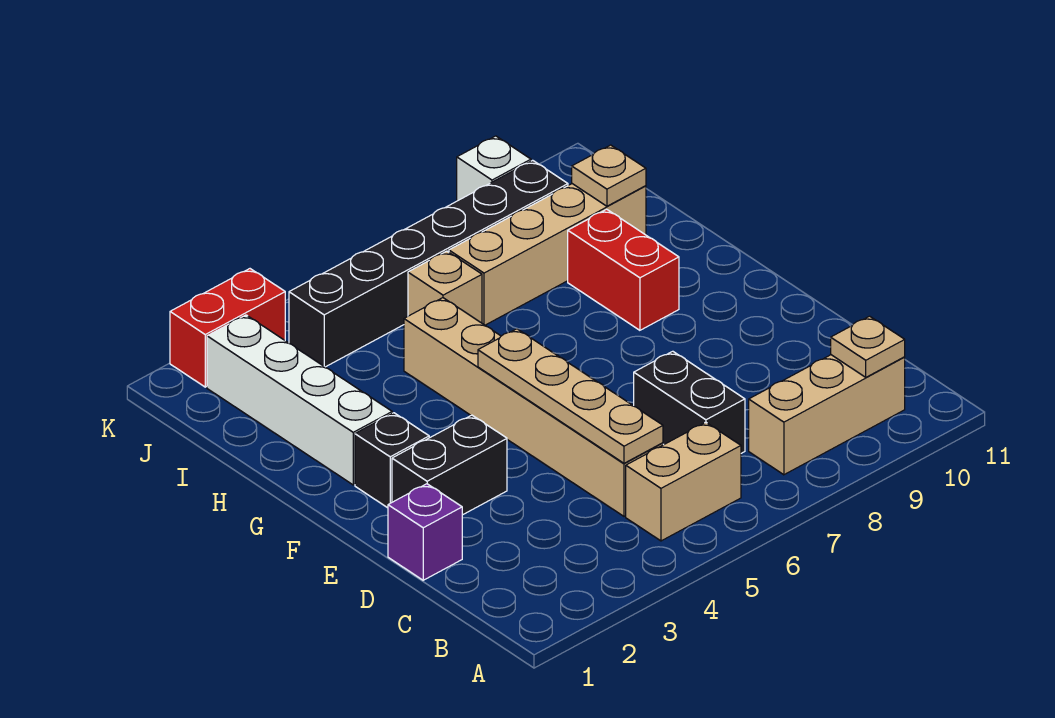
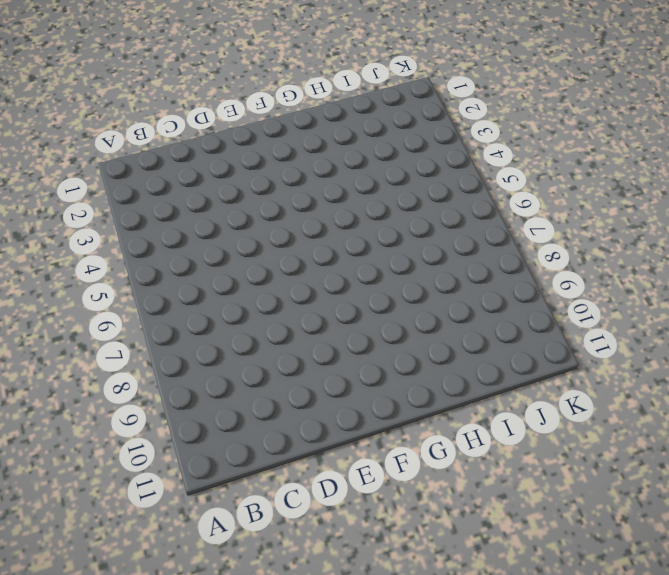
none -> tan 1x2 brick [626,422,741,541]
none -> tan 1x3 brick [749,355,905,475]
none -> tan 1x6 brick [404,298,663,516]

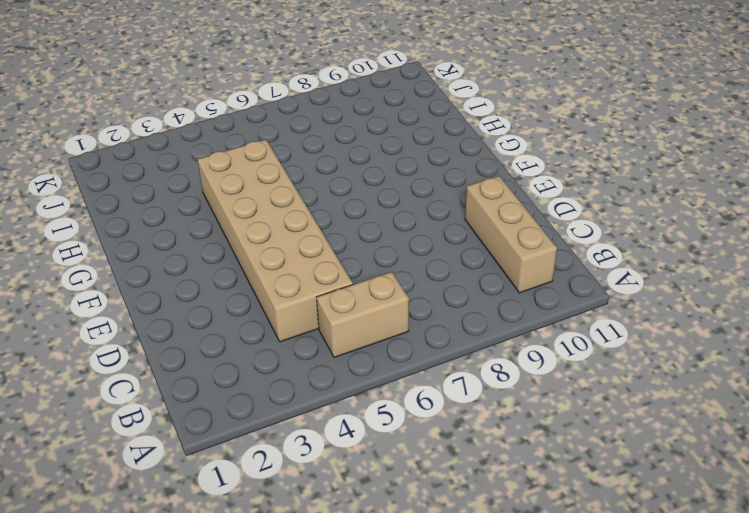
tan 1x3 brick [465,176,557,293] -> tan 1x3 brick turned to [749,355,905,475]
tan 2x6 brick [198,140,353,342] -> tan 1x6 brick [404,298,663,516]
none -> black 1x2 brick [634,351,745,453]
none -> purple 1x1 brick [388,484,462,580]
none -> black 1x2 brick [392,415,507,515]

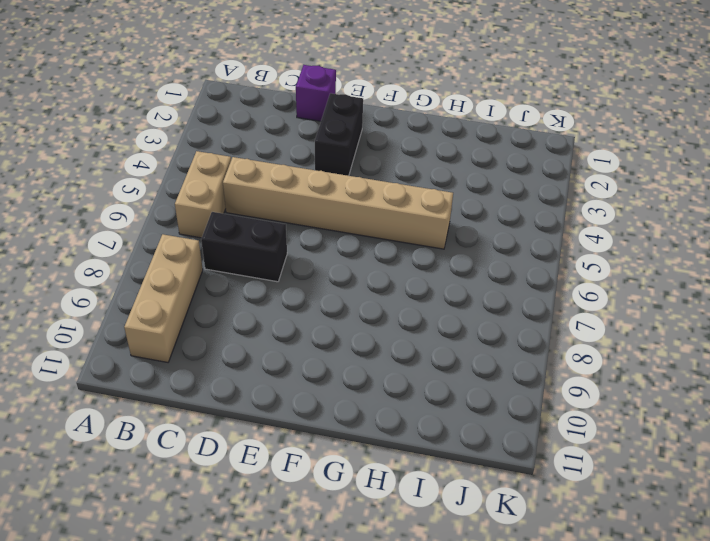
none -> black 1x1 brick [355,413,429,508]
none -> white 1x4 brick [207,315,392,485]
none -> red 1x2 brick [568,209,679,330]

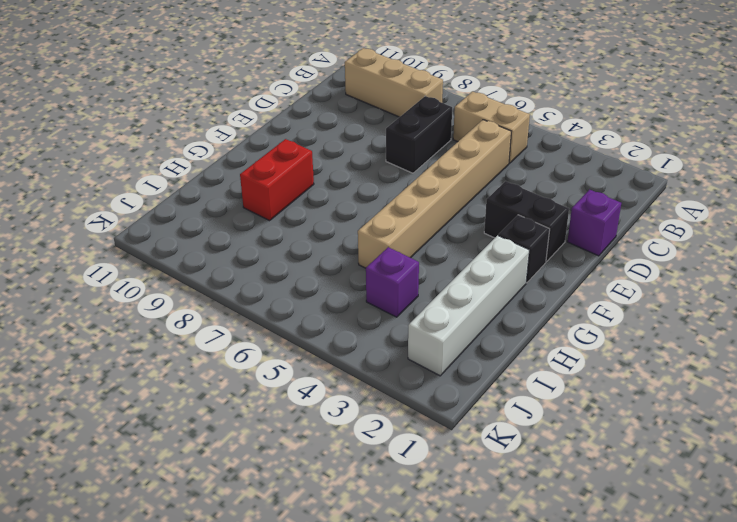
purple 1x1 brick [366,247,419,317] -> none
none -> tan 1x1 brick [408,251,482,323]
none -> tan 1x4 brick [449,184,646,325]
none -> black 1x6 brick [289,160,568,367]

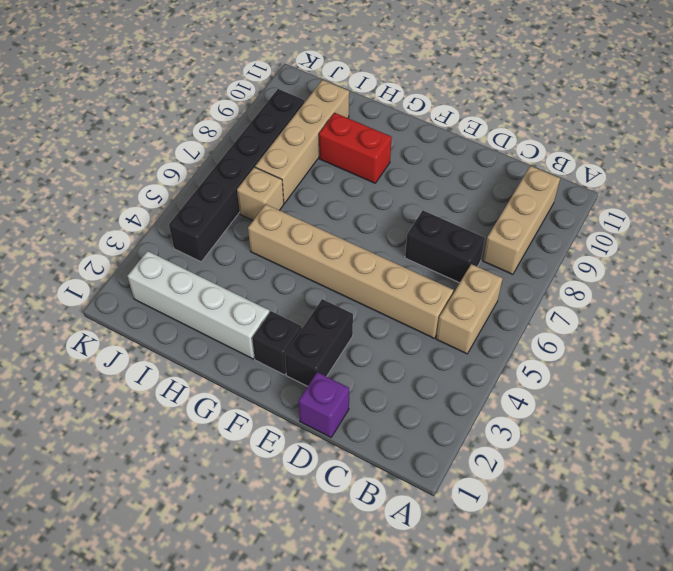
none -> red 1x2 brick [170,269,285,387]
none -> white 1x1 brick [457,136,531,201]
none -> tan 1x1 plate [831,316,905,377]

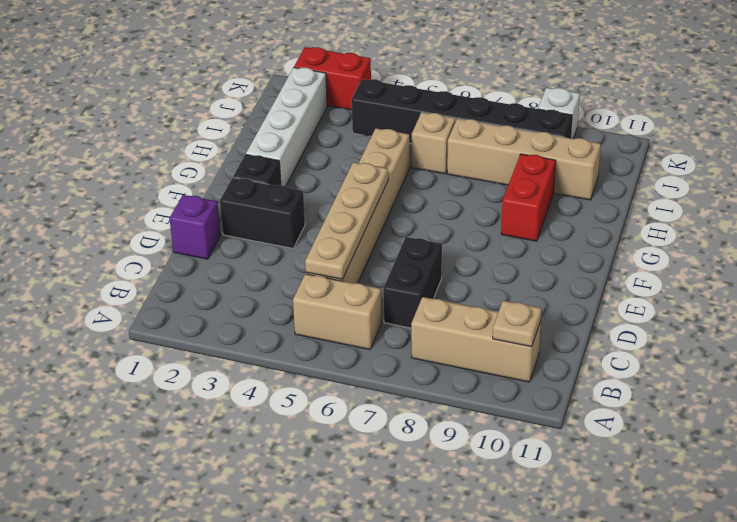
none -> tan 1x1 plate [572,145,646,206]

